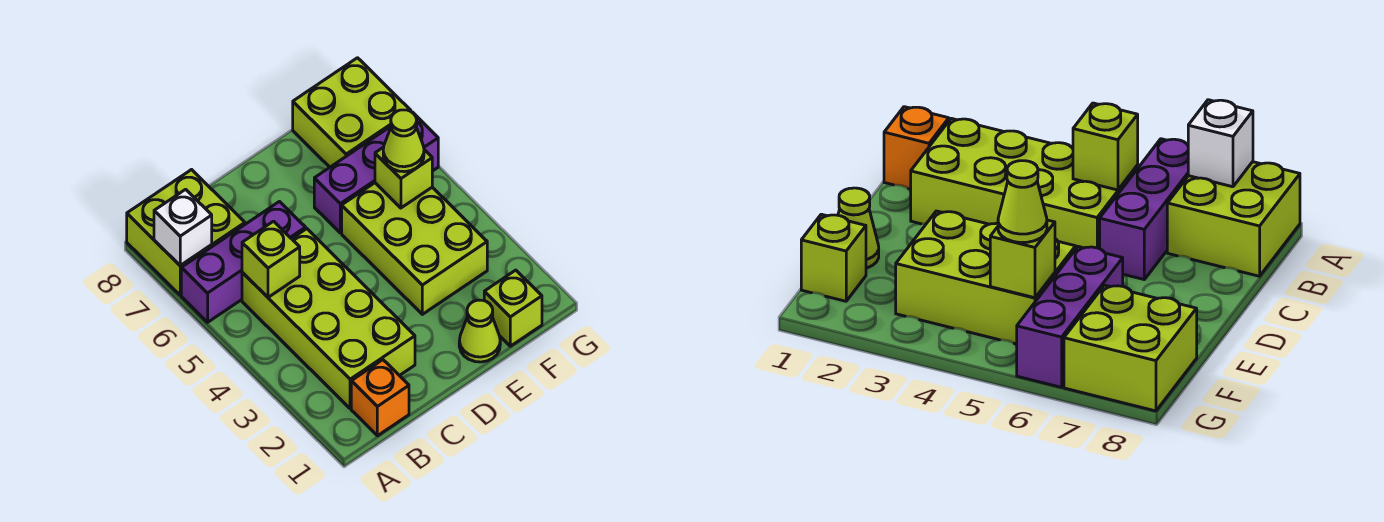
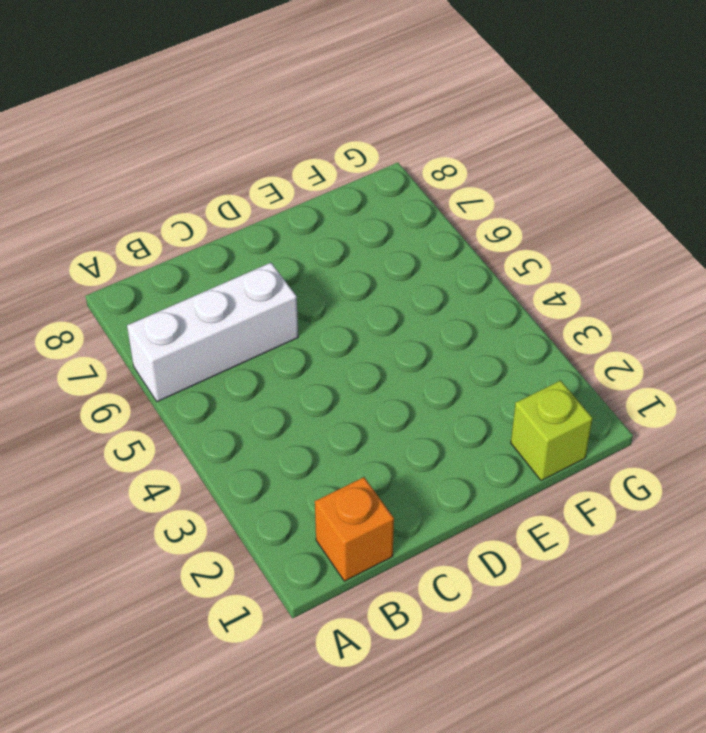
white 1x3 brick [127,263,298,402] -> purple 1x3 brick [181,202,306,322]
none -> lime 2x2 brick [127,170,245,295]
none -> lime 2x4 brick [242,229,415,409]
none -> lime 1x1 cone [459,300,500,362]

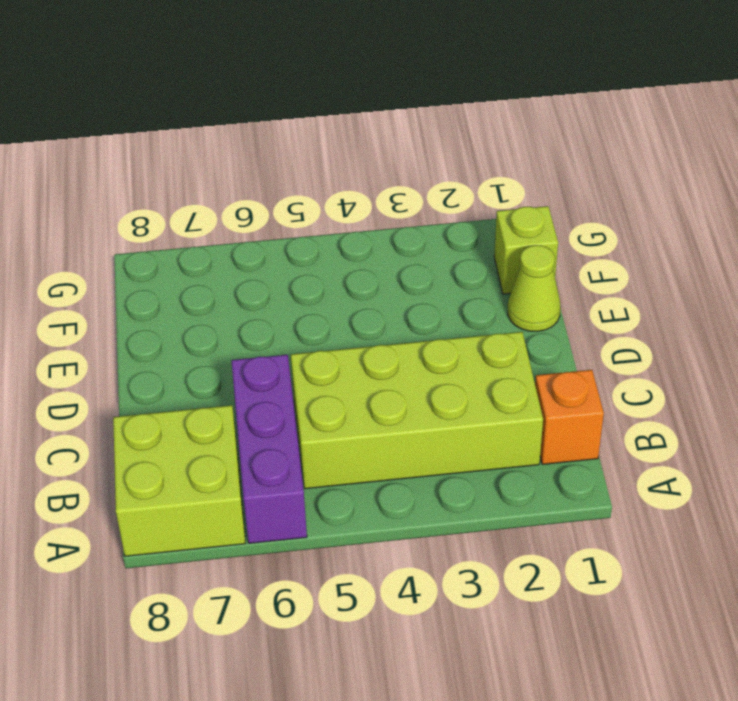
none -> lime 2x3 brick [342,183,487,314]
none -> purple 1x3 brick [314,112,438,233]
none -> lime 2x2 brick [293,58,411,167]

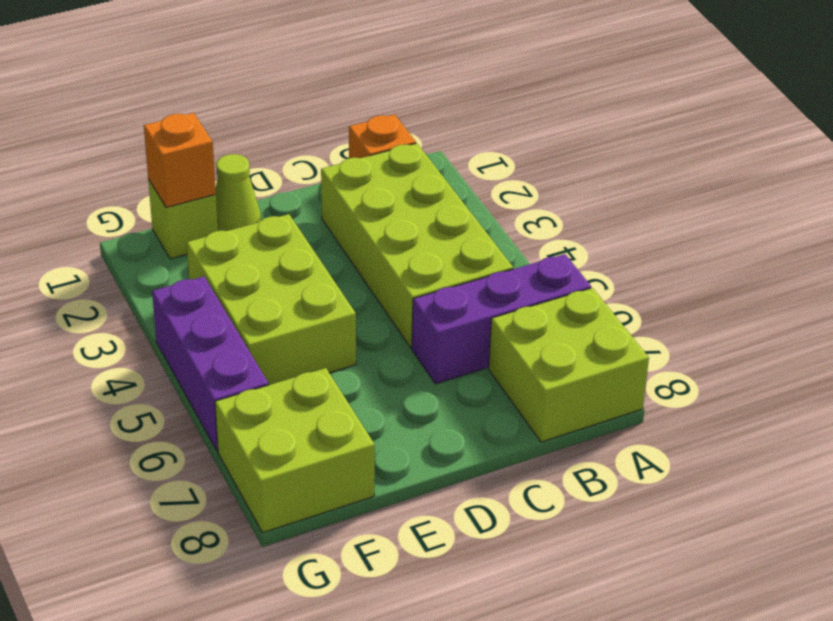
orange 1x1 brick [144,113,216,208] -> none
purple 1x3 brick [152,276,269,451] -> purple 1x3 brick turned to [314,112,438,233]
none -> white 1x1 brick [154,189,212,266]
none -> lime 1x1 brick [242,221,300,297]
none -> lime 1x1 brick [375,147,432,208]

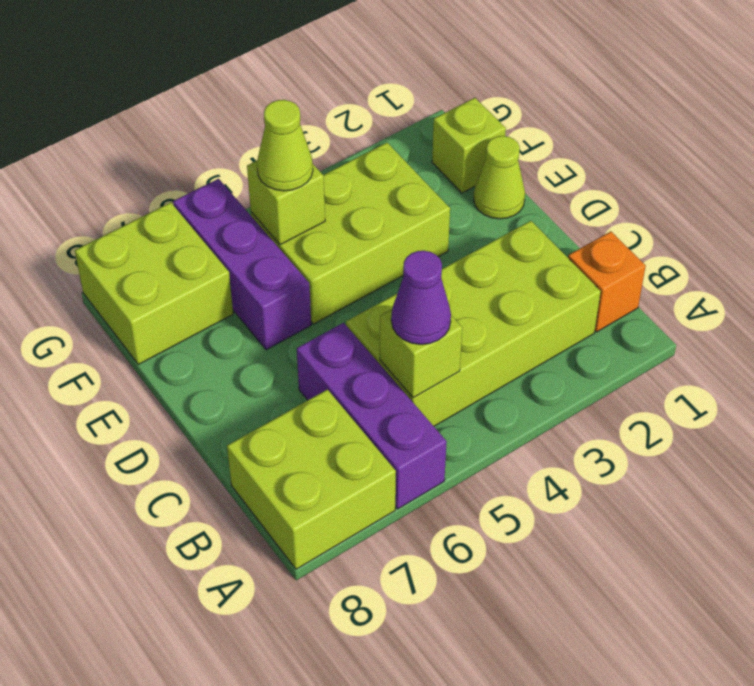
purple 1x1 cone [391,251,451,344] -> none
none -> white 1x1 brick [154,189,212,266]

